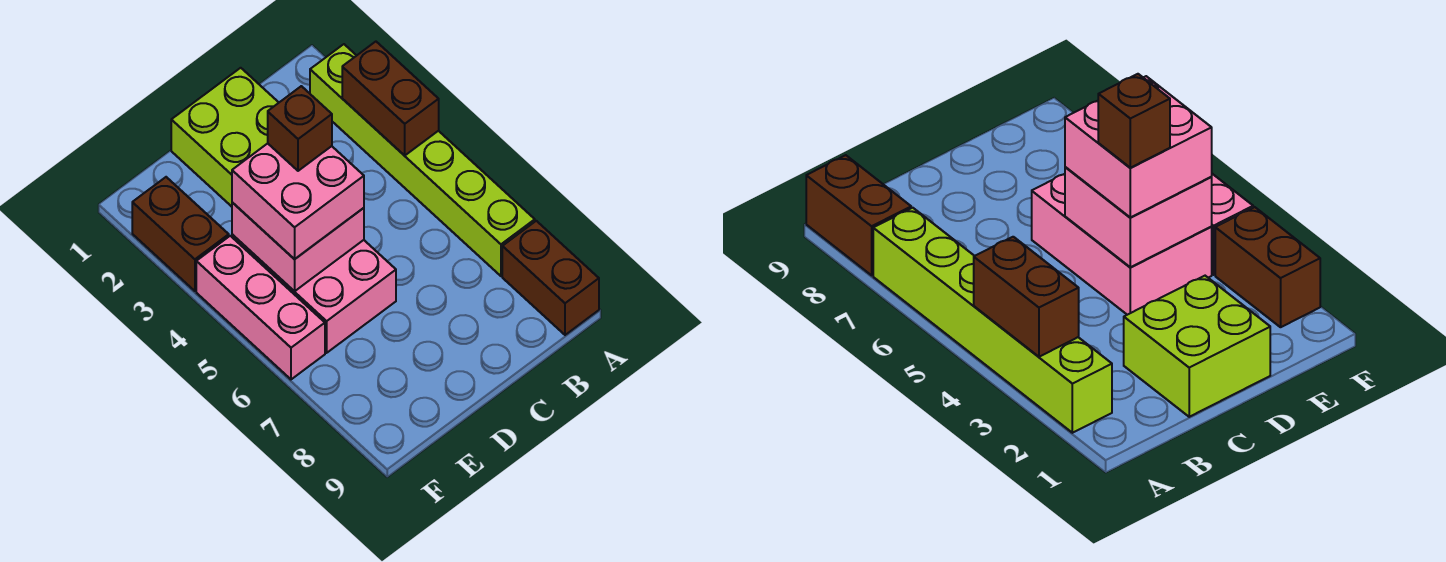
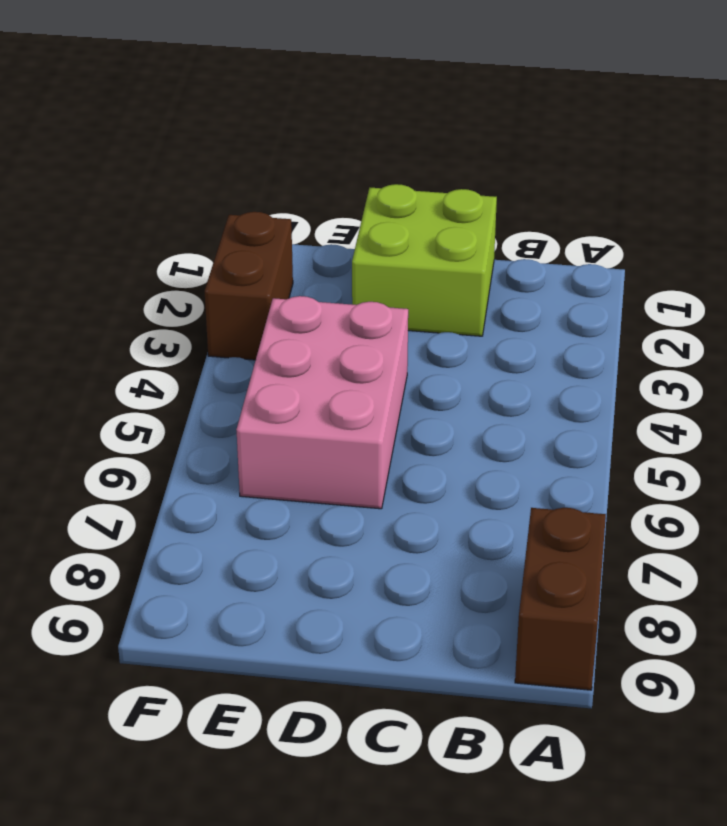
none -> lime 1x6 brick [310,44,535,276]
none -> pink 1x3 brick [196,236,325,379]

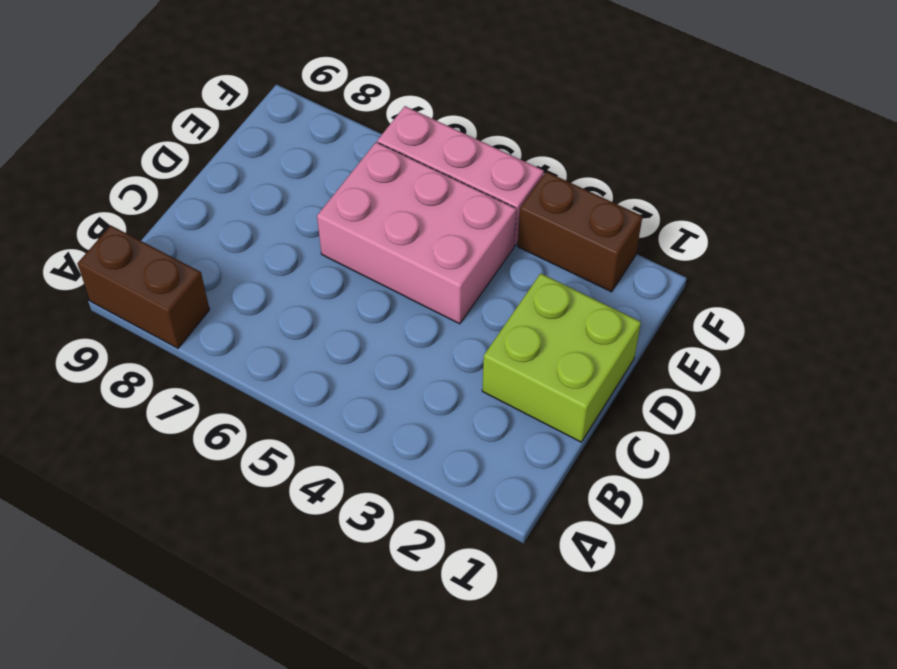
none -> lime 1x6 brick [310,44,535,276]
none -> brown 1x2 brick [342,42,439,156]

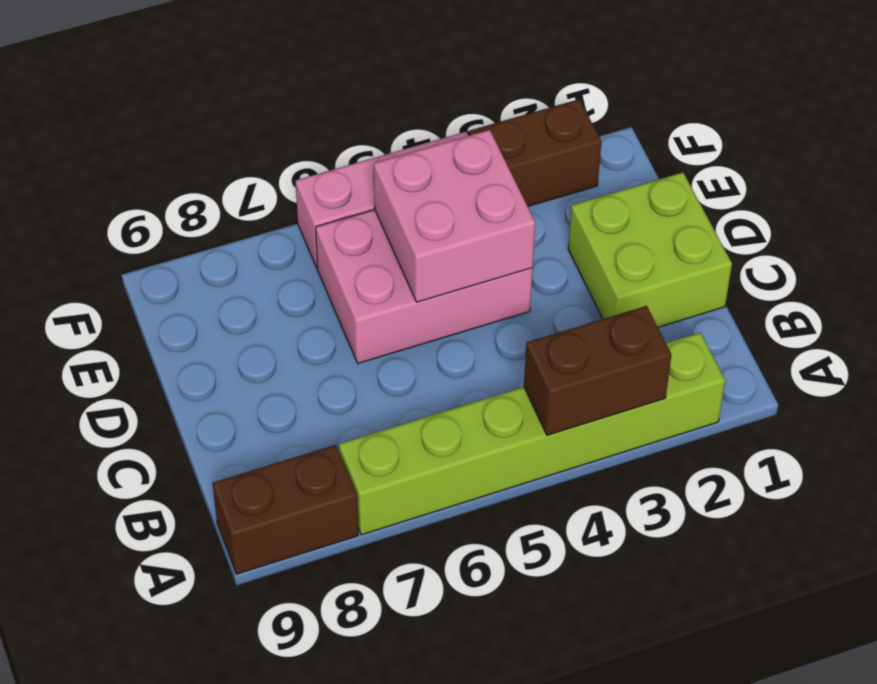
none -> pink 2x2 brick [232,143,364,259]
none -> brown 1x1 brick [268,86,332,171]

